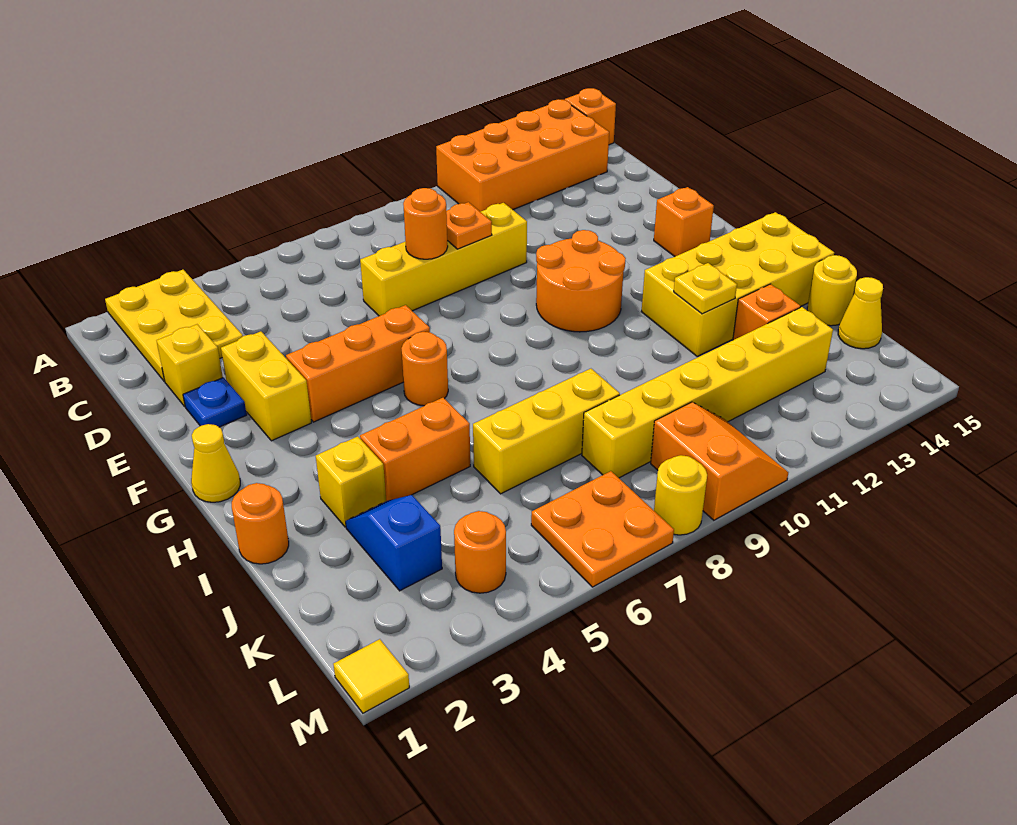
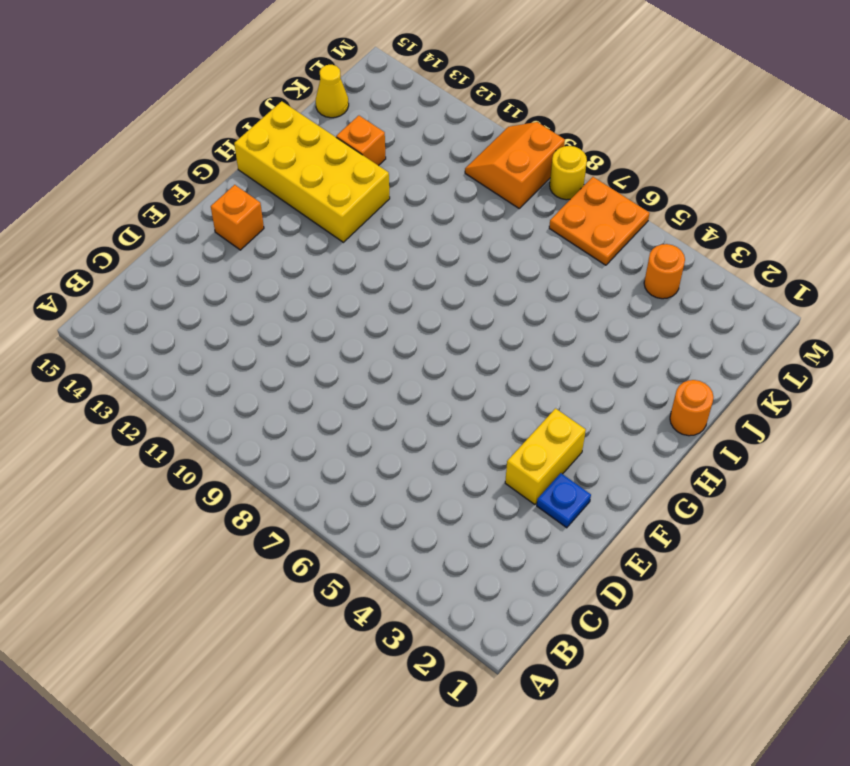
none -> yellow 2x3 plate [105,270,243,381]
none -> orange 2x4 brick [436,99,609,212]
none -> orange 1x1 brick [565,88,616,145]
none -> yellow 1x1 brick [157,324,223,406]

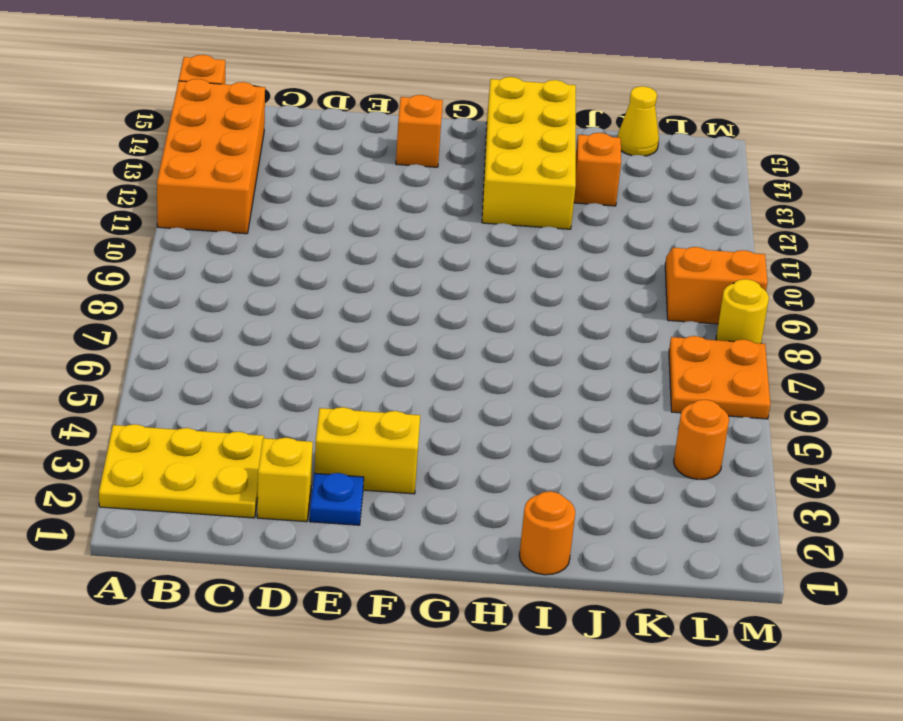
none -> yellow 1x4 brick [360,203,527,316]
none -> orange 1x3 brick [286,305,430,422]
none -> orange 2x2 round brick [536,230,626,332]
none -> yellow 1x1 cone [191,424,240,502]

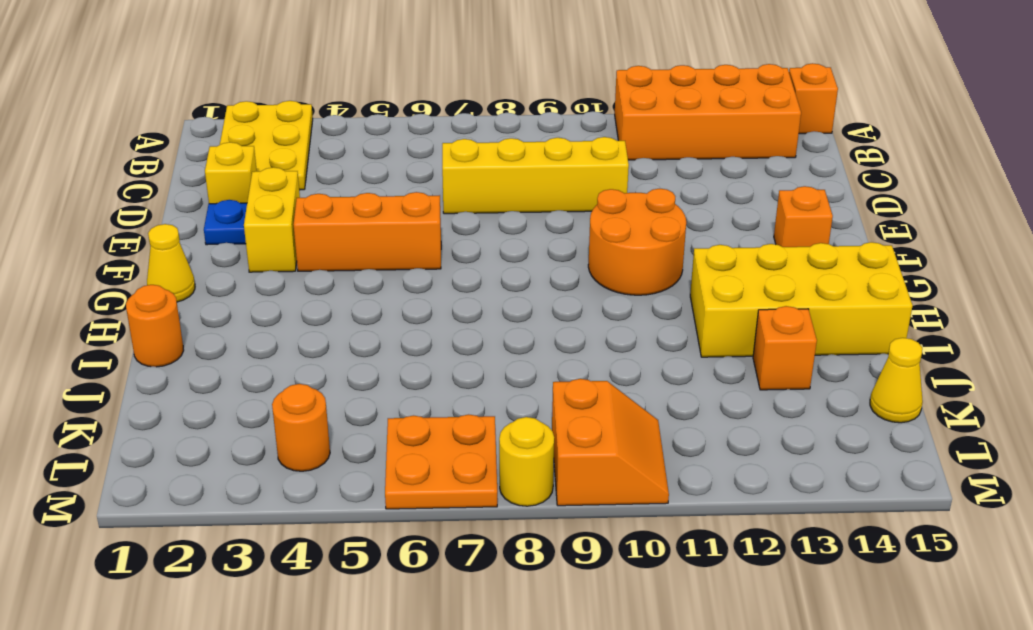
none -> orange 1x1 round brick [401,332,448,406]
none -> yellow 1x1 brick [316,436,386,527]
none -> orange 1x2 brick [360,398,470,501]
none -> blue 1x2 slope [346,495,442,591]

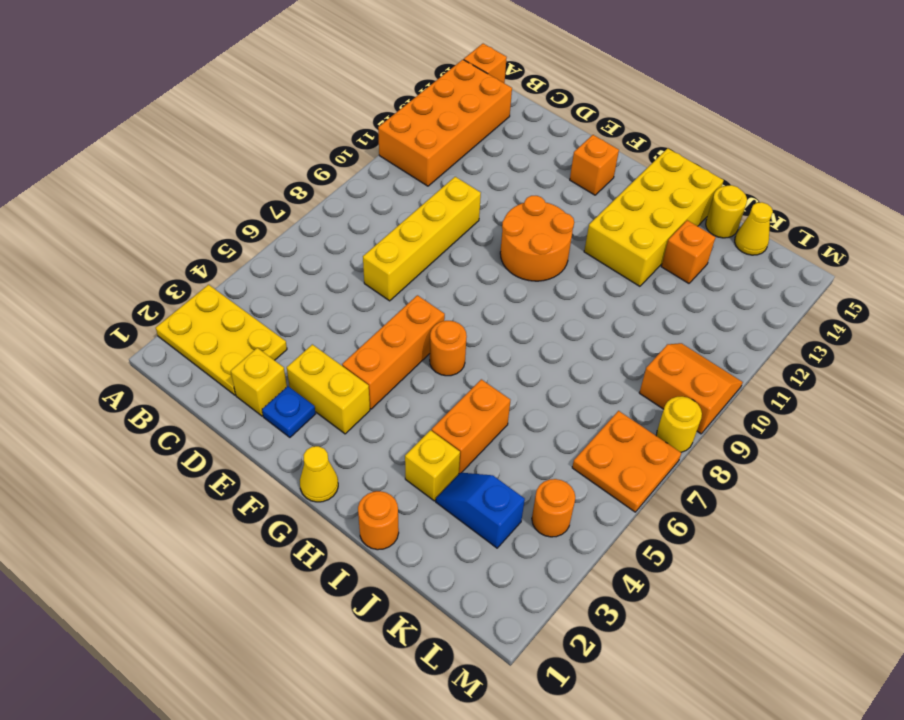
none -> yellow 1x3 brick [473,369,620,494]
none -> yellow 1x6 brick [582,307,833,478]
none -> yellow 1x1 tile [333,639,409,713]
none -> orange 1x1 round brick [403,188,448,259]

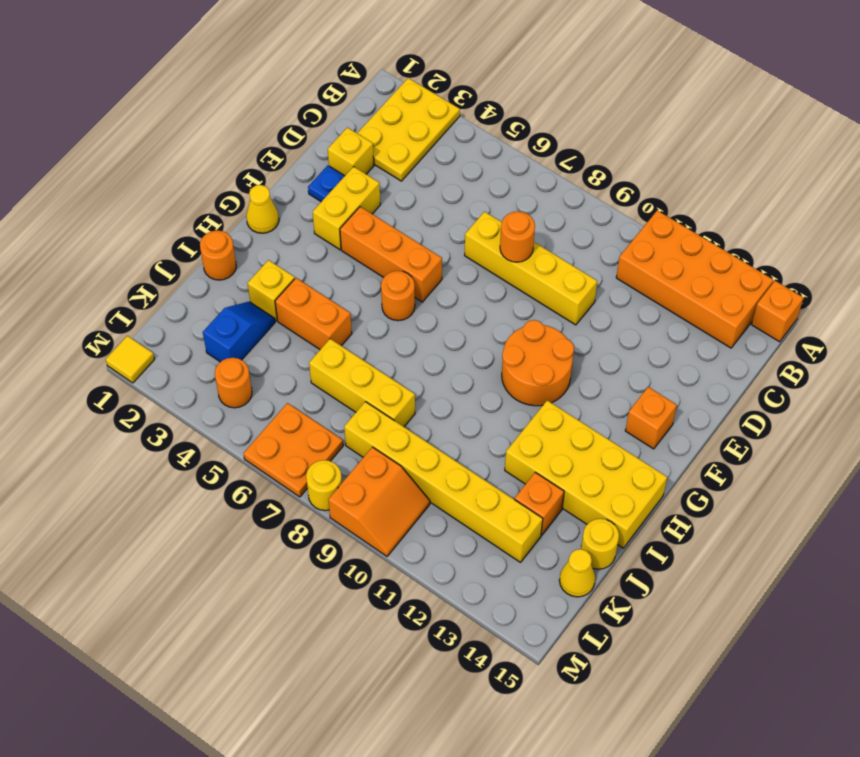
none -> orange 1x1 plate [446,202,492,249]
none -> yellow 1x1 plate [674,263,737,314]

